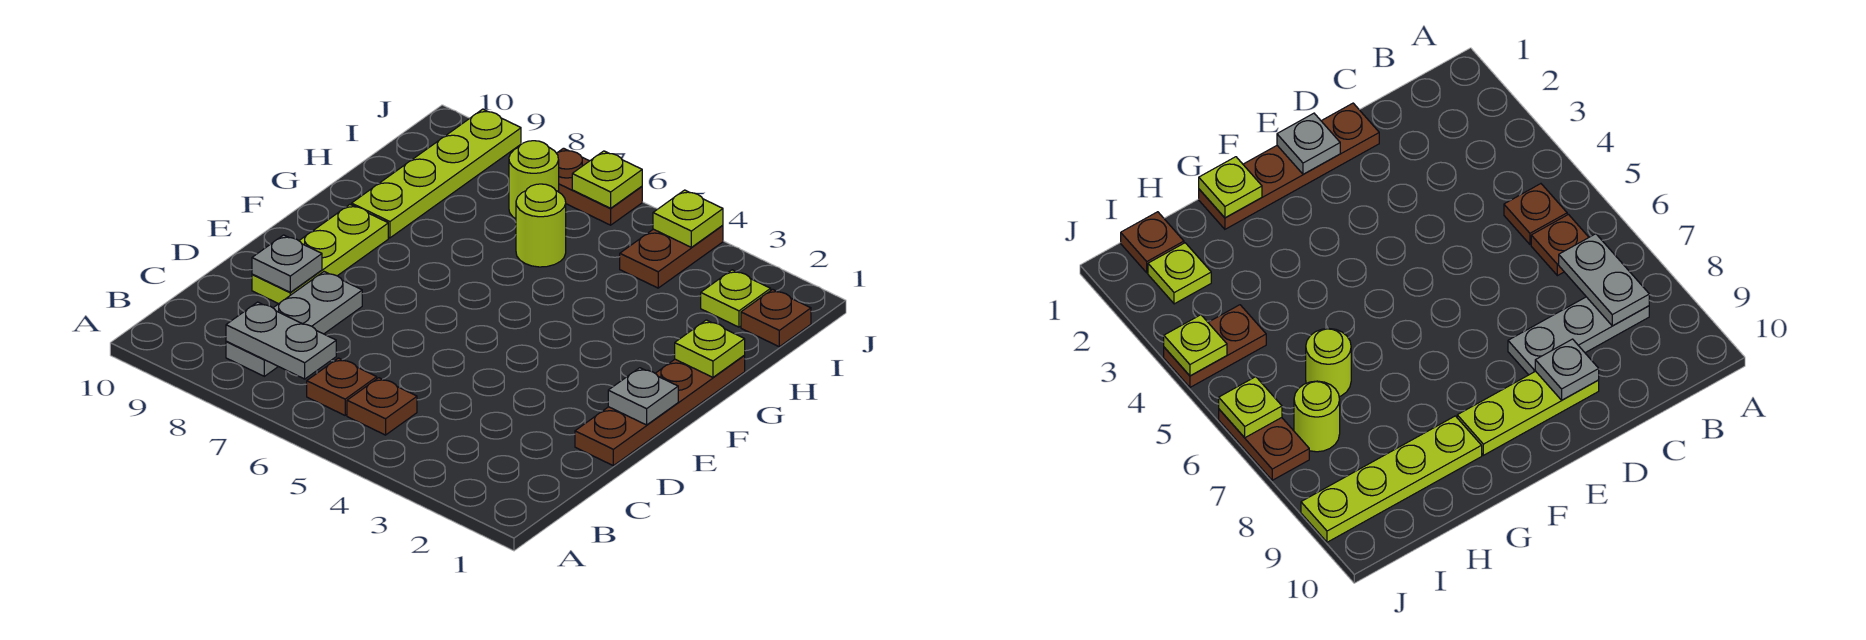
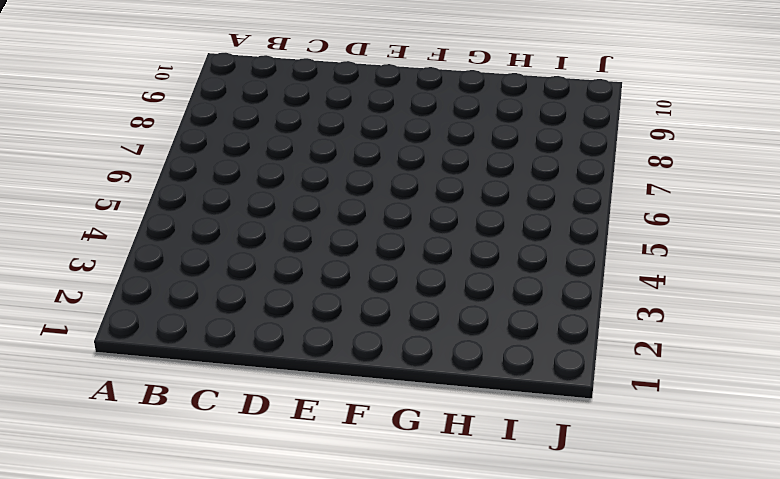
none -> brown 1x1 plate [347,378,417,435]
none -> brown 1x1 plate [307,358,377,415]
none -> grey 1x3 plate [226,272,362,376]

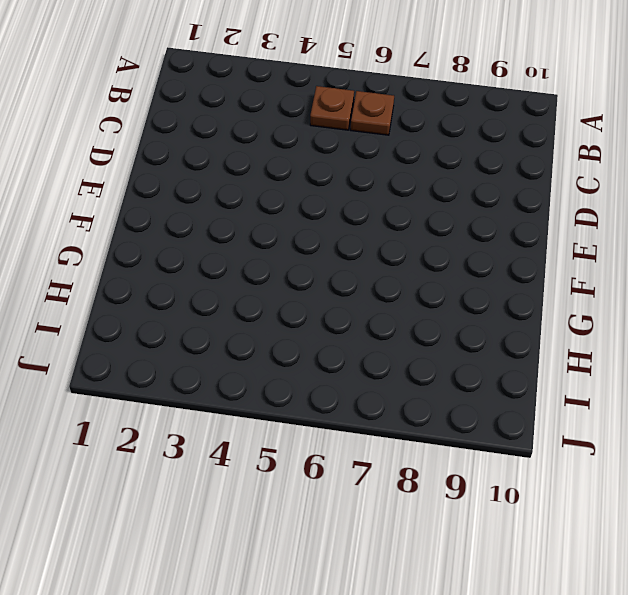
none -> grey 1x3 plate [226,272,362,376]
none -> brown 1x4 plate [575,356,745,466]
none -> lime 1x3 plate [252,205,388,304]

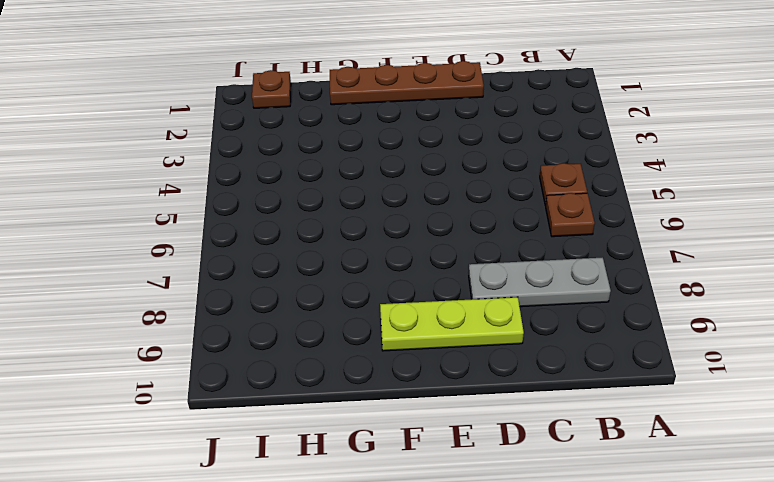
none -> lime 1x4 plate [352,109,521,238]
none -> lime 1x1 round brick [516,184,566,267]
none -> lime 1x1 plate [701,270,771,327]

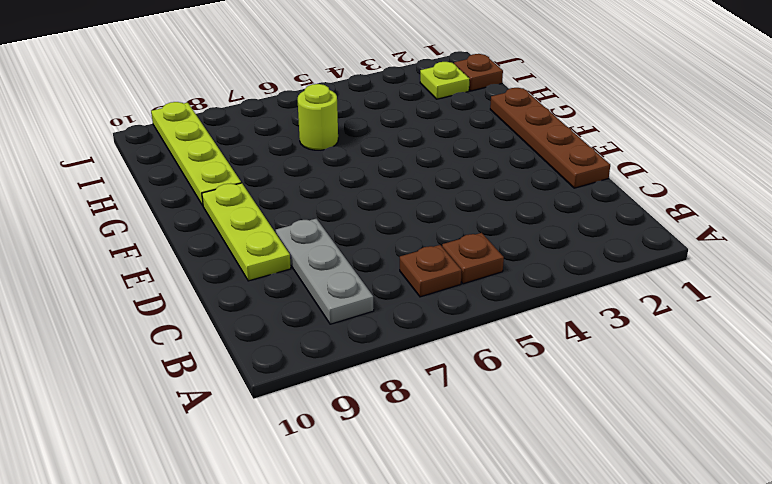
none -> brown 1x2 plate [620,225,723,288]
none -> lime 1x1 round brick [509,141,559,219]
none -> brown 1x2 plate [557,148,642,225]

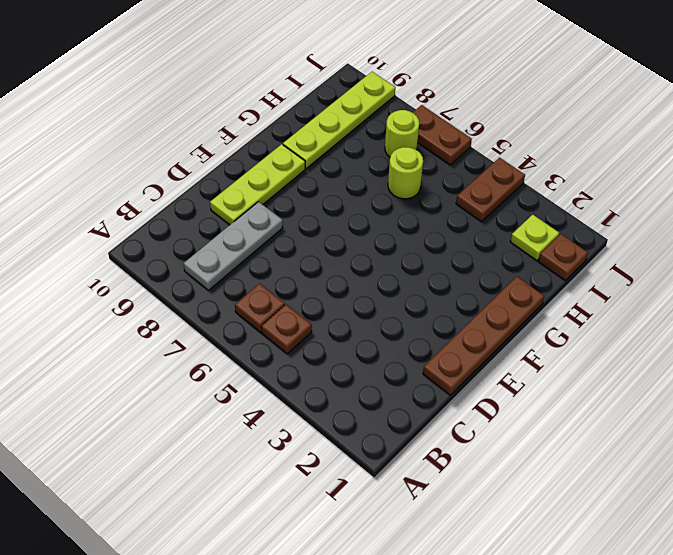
none -> grey 1x2 plate [226,302,336,379]
none -> grey 1x1 plate [252,235,322,292]
none -> grey 1x1 plate [608,368,678,425]

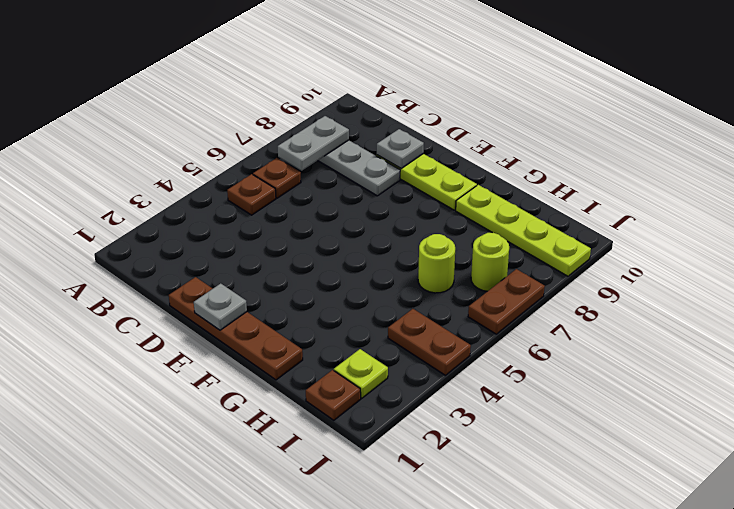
none -> lime 1x1 plate [675,320,745,377]
none -> lime 1x1 plate [653,190,723,247]
none -> lime 1x1 plate [572,151,642,208]

